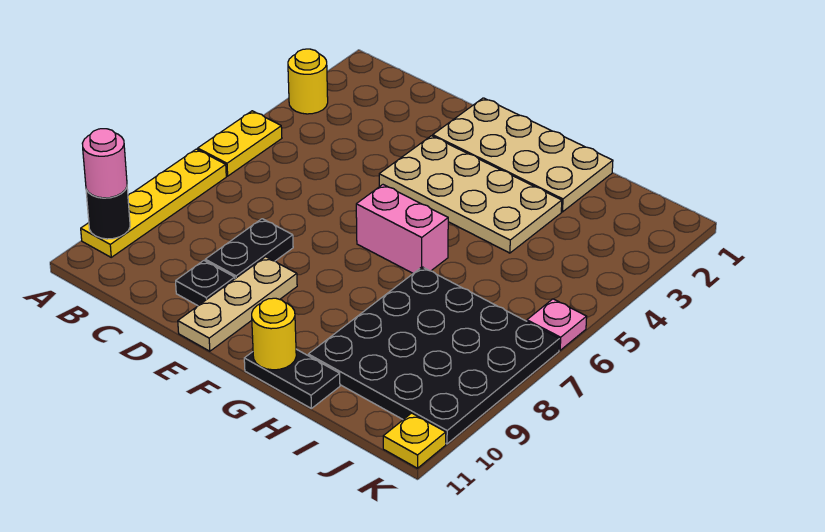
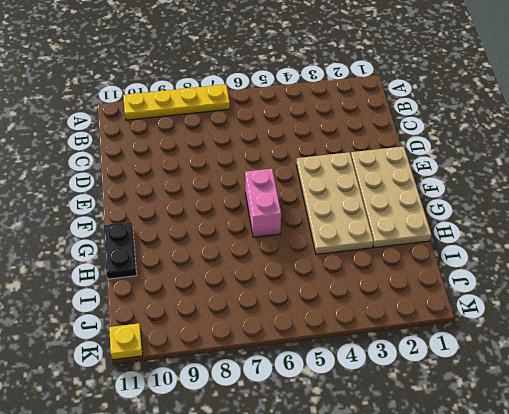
none -> yellow 1x1 round brick [288,49,328,114]
none -> yellow 1x2 plate [198,111,282,176]
none -> black 1x2 plate [205,219,293,279]

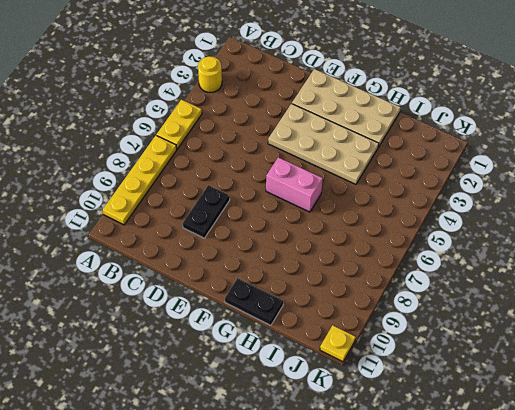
none -> black 1x1 plate [176,261,235,306]
none -> tan 1x3 plate [178,257,297,351]
none -> black 4x4 plate [308,267,559,444]

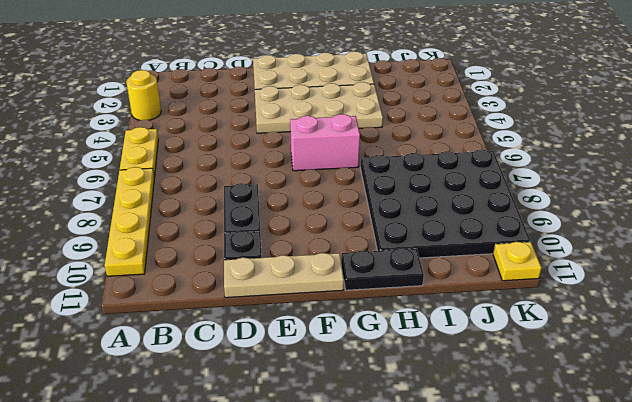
tan 1x3 plate [224,253,344,298] -> tan 1x3 plate turned to [178,257,297,351]
none -> pink 1x1 plate [527,299,587,350]
none -> black 1x1 round brick [86,187,130,239]
none -> yellow 1x1 round brick [252,298,296,370]

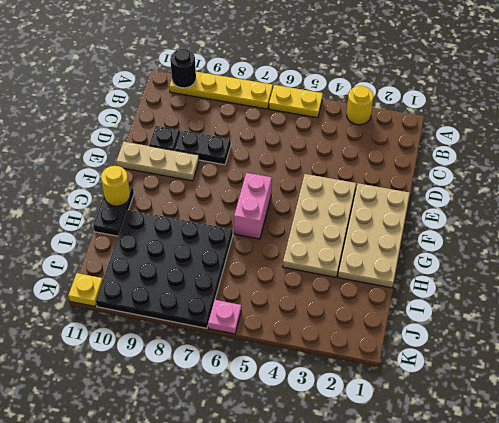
none -> pink 1x1 round brick [82,129,127,198]

